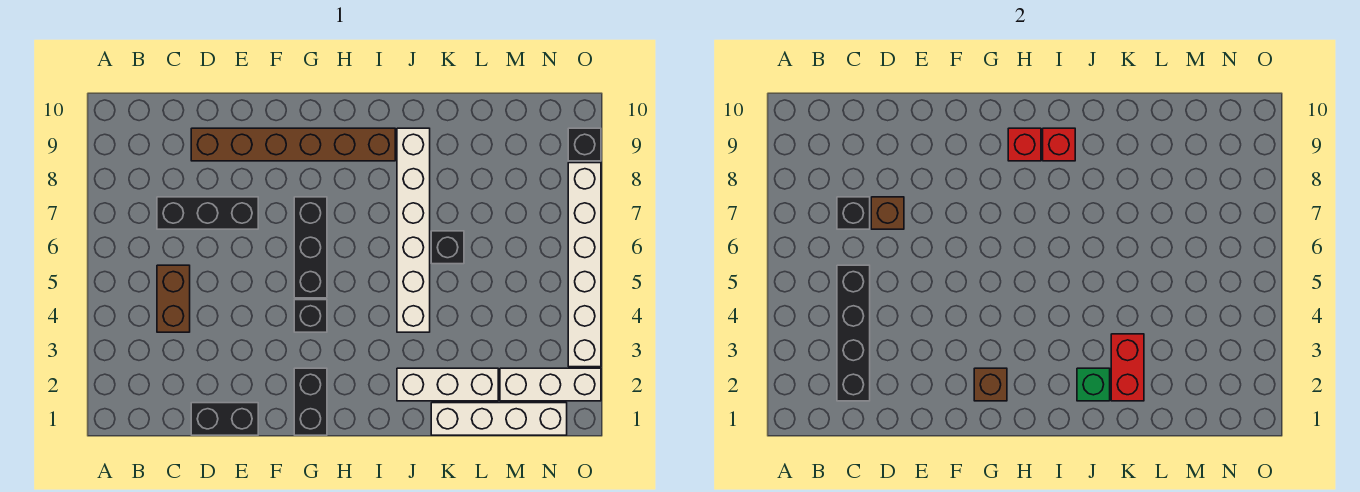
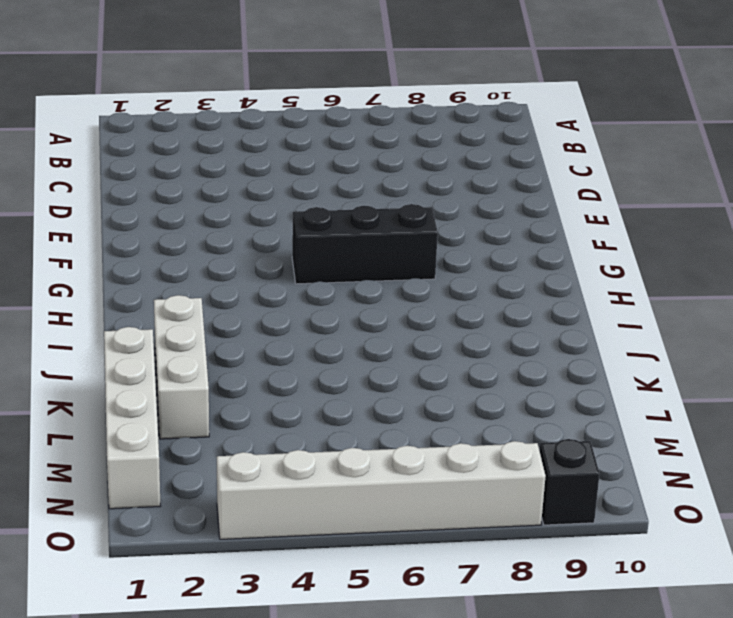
none -> brown 1x2 brick [157,265,190,332]
none -> black 1x3 brick [157,197,258,229]
none -> black 1x2 brick [191,403,258,435]

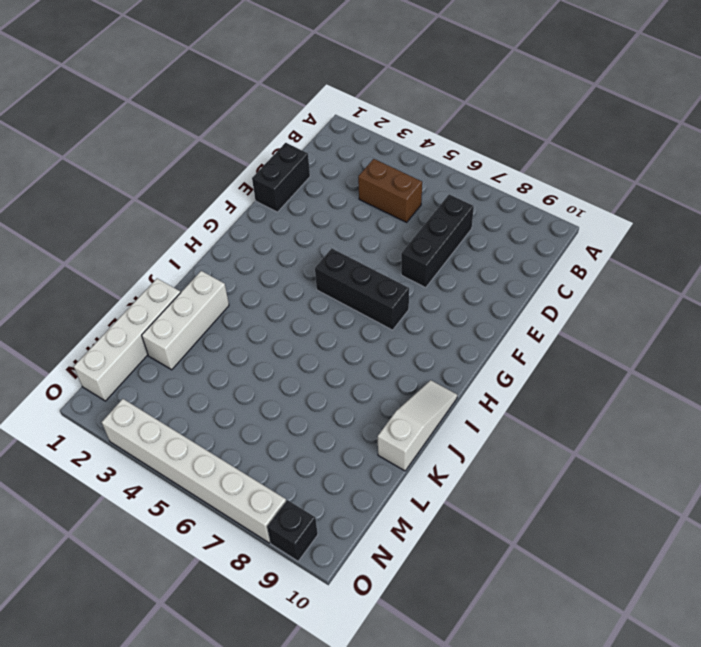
white 1x3 slope [378,380,457,471] -> none
none -> brown 1x6 brick [191,128,395,161]
none -> black 1x2 brick [294,368,327,435]
none -> black 1x1 brick [294,300,327,332]

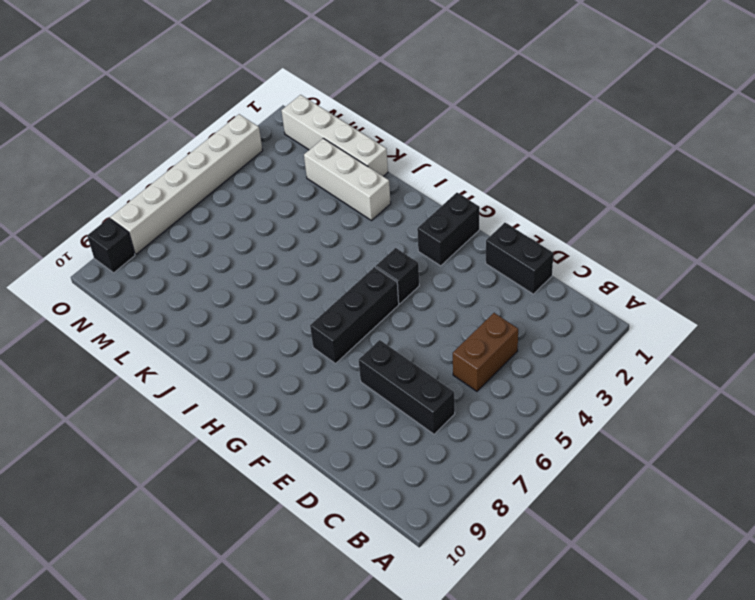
none -> brown 1x6 brick [191,128,395,161]
none -> white 1x6 brick [397,128,430,332]
none -> black 1x1 brick [431,231,464,264]

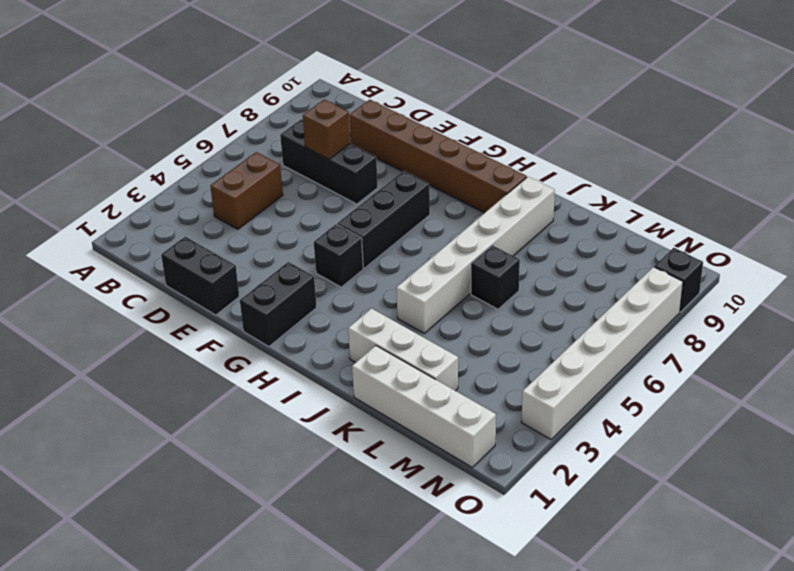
none -> white 1x3 brick [500,368,601,401]
none -> black 1x4 brick [837,265,870,401]
none -> black 1x1 brick [837,197,870,229]

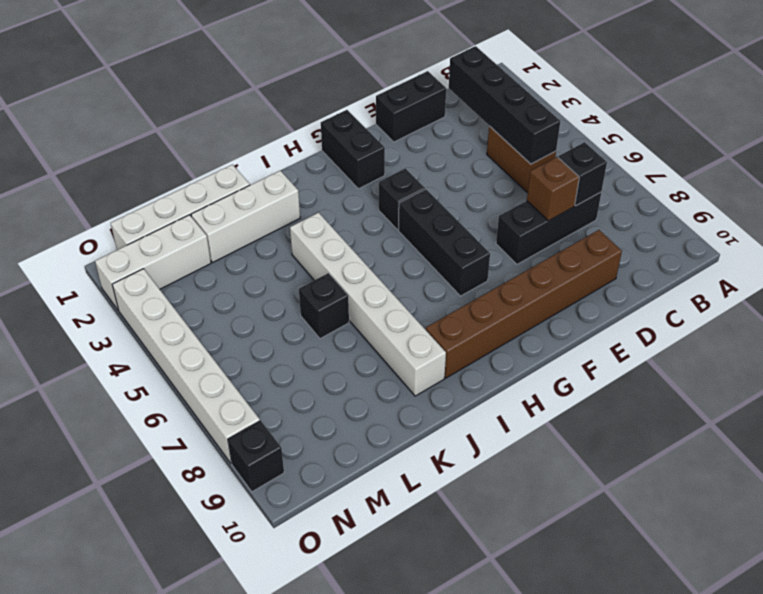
none -> brown 1x1 brick [974,368,1007,401]
none -> red 1x1 brick [1008,128,1041,161]
none -> red 1x1 brick [1043,128,1075,161]

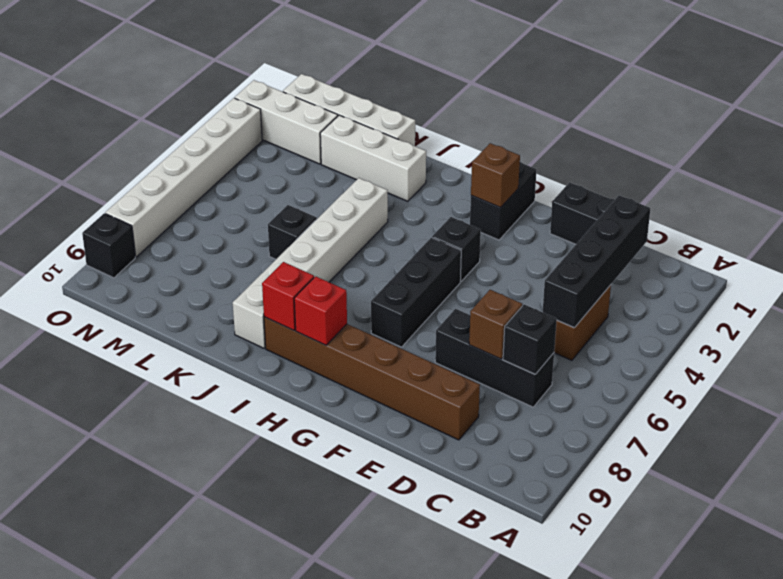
none -> green 1x1 brick [1077,368,1110,401]
none -> red 1x2 brick [1111,334,1144,401]

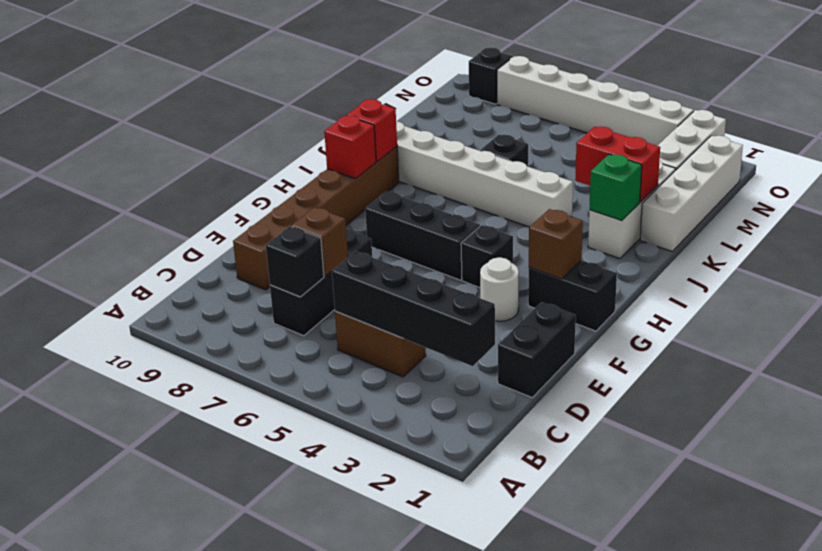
white 1x1 round brick [480,257,519,321] -> none

